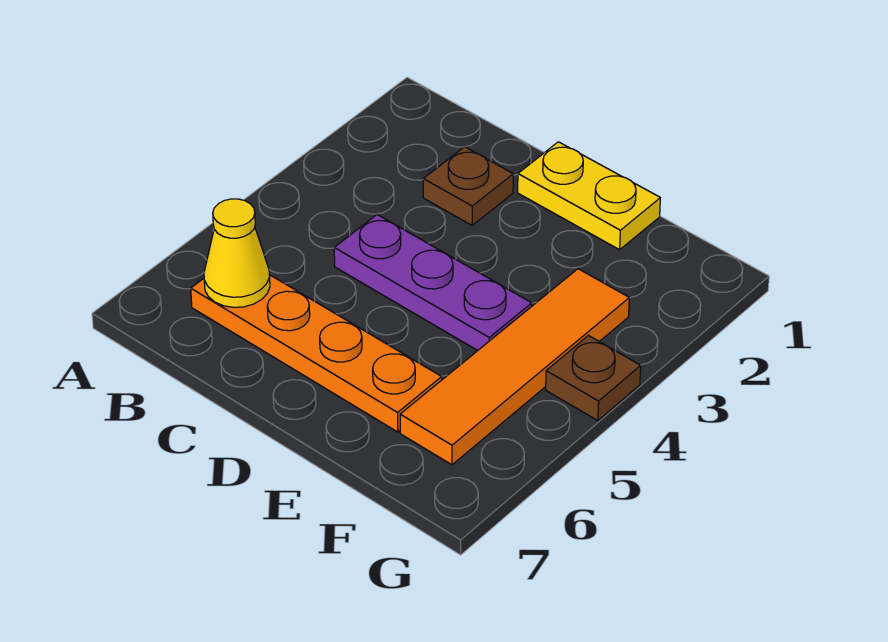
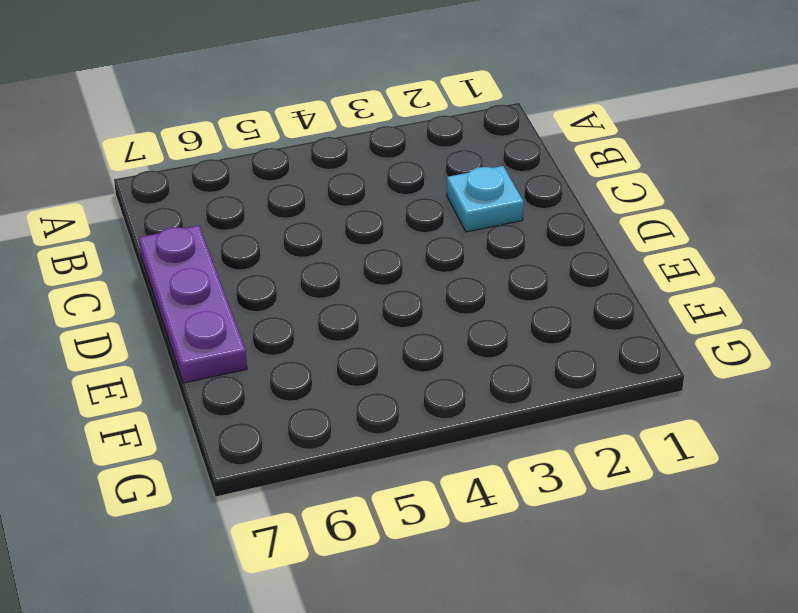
cyan 1x1 plate [447,166,524,232] -> brown 1x1 plate [423,147,513,225]
purple 1x3 plate [139,226,247,383] -> purple 1x3 plate moved to [334,215,532,350]
none -> orange 1x4 plate [191,275,442,432]
none -> yellow 1x2 plate [518,142,660,250]

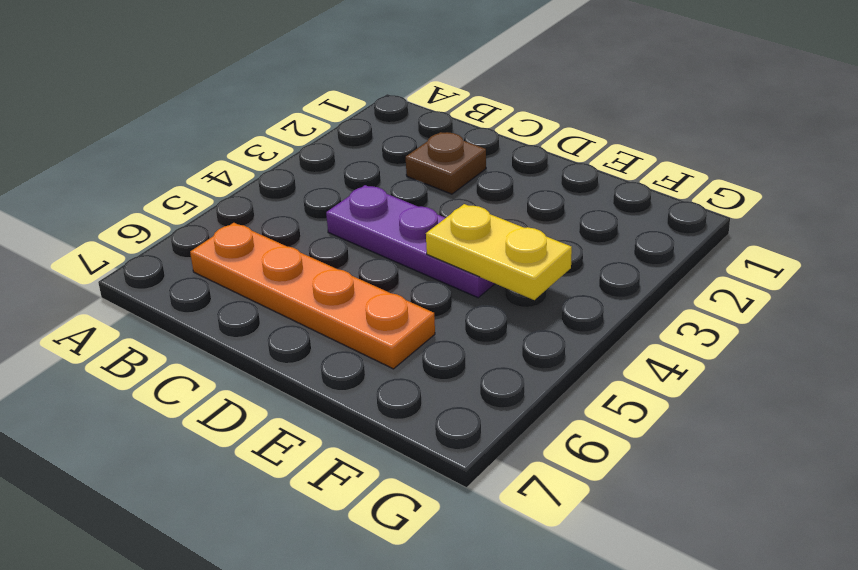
yellow 1x2 plate [426,204,572,300] -> yellow 1x2 plate moved to [518,142,660,250]
none -> orange 1x4 tile [400,269,629,465]
none -> brown 1x1 plate [546,336,641,421]

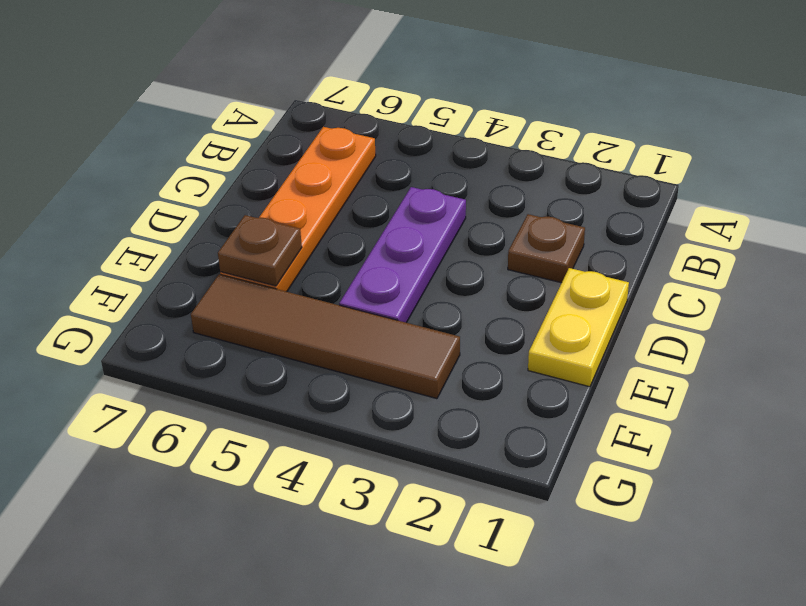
brown 1x1 plate [218,215,302,286] -> brown 1x1 plate moved to [546,336,641,421]
brown 1x4 tile [191,274,460,399] -> orange 1x4 tile [400,269,629,465]
none -> yellow 1x1 cone [204,199,270,307]

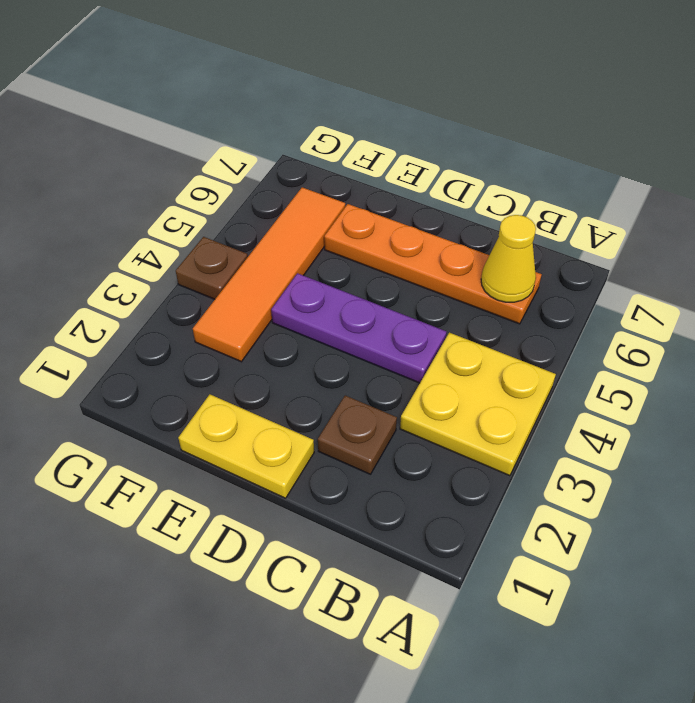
yellow 2x2 plate [400,333,556,476] -> none

